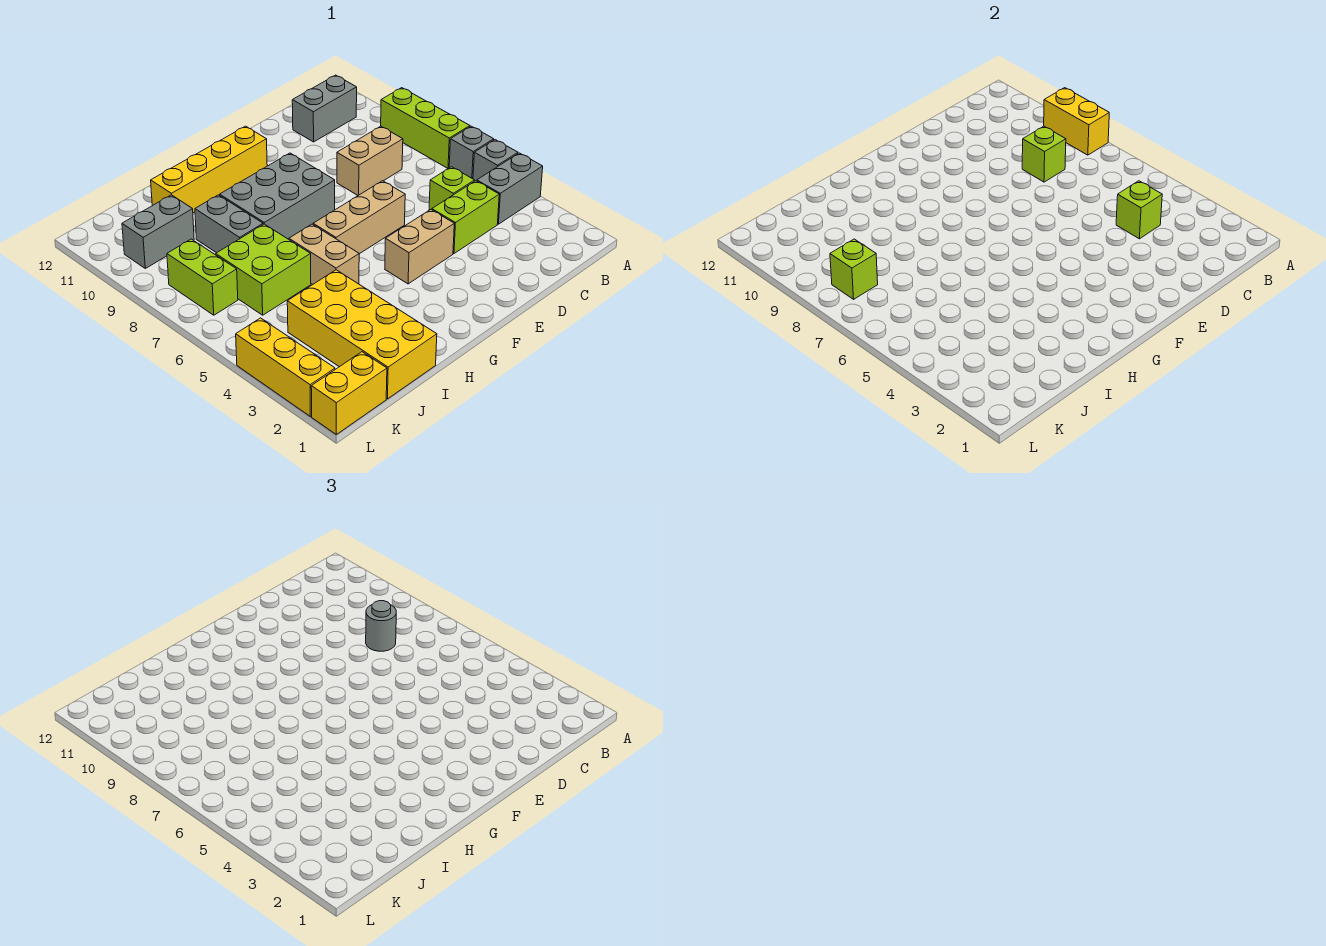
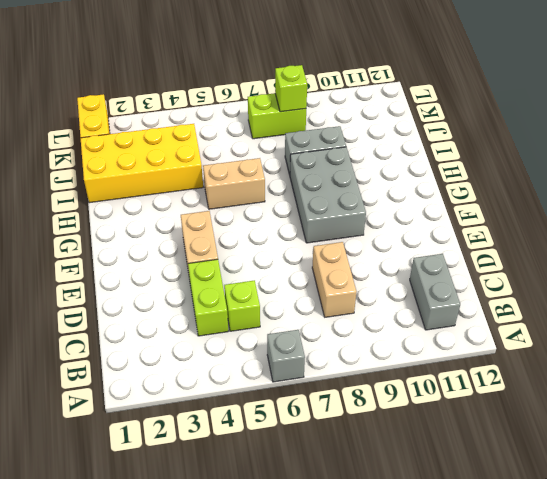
none -> grey 1x2 brick [477,153,543,224]
none -> grey 1x1 brick [473,140,518,181]
none -> lime 1x3 brick [381,88,470,168]

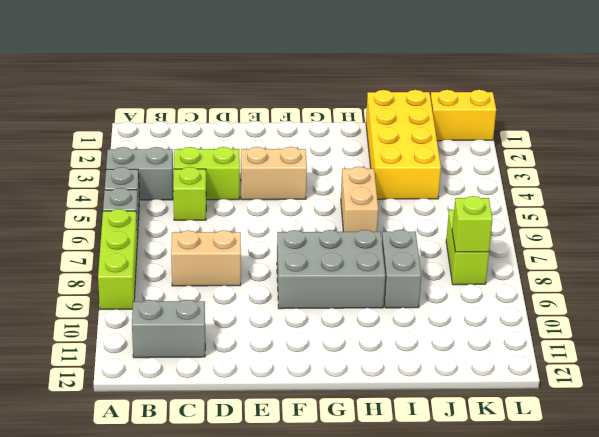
none -> tan 1x3 brick [313,181,405,254]
none -> yellow 1x4 brick [151,126,267,213]
none -> lime 2x2 brick [216,224,311,315]

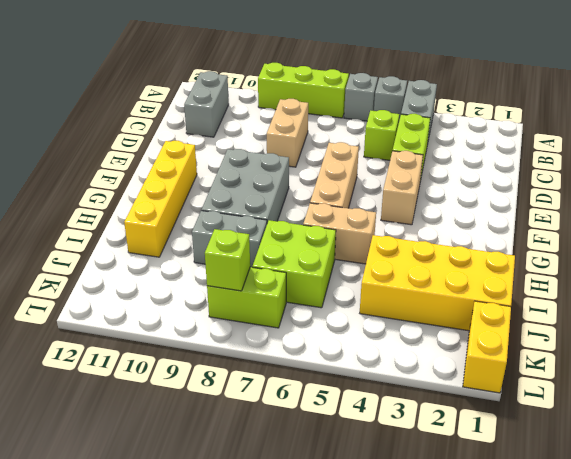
none -> grey 1x2 brick [122,195,194,268]
none -> yellow 1x3 brick [236,318,335,417]
none -> yellow 1x2 brick [1044,88,1109,155]

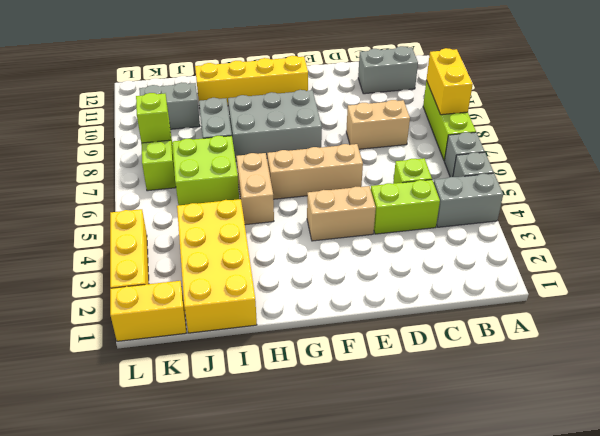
none -> lime 1x1 brick [1116,181,1162,239]
none -> lime 1x1 brick [1022,126,1066,182]
none -> grey 1x1 round brick [366,601,396,651]

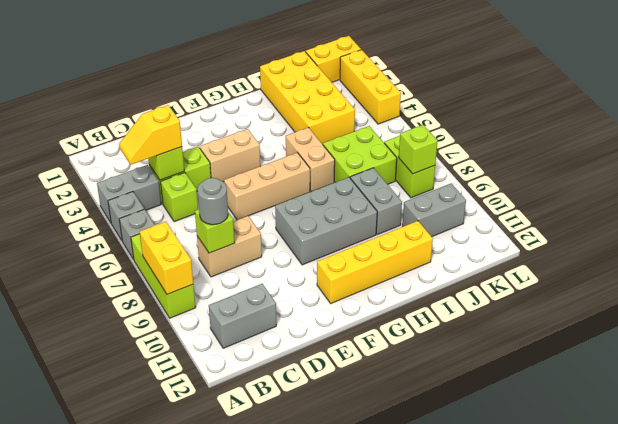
yellow 1x2 slope [119,105,182,165] -> none

